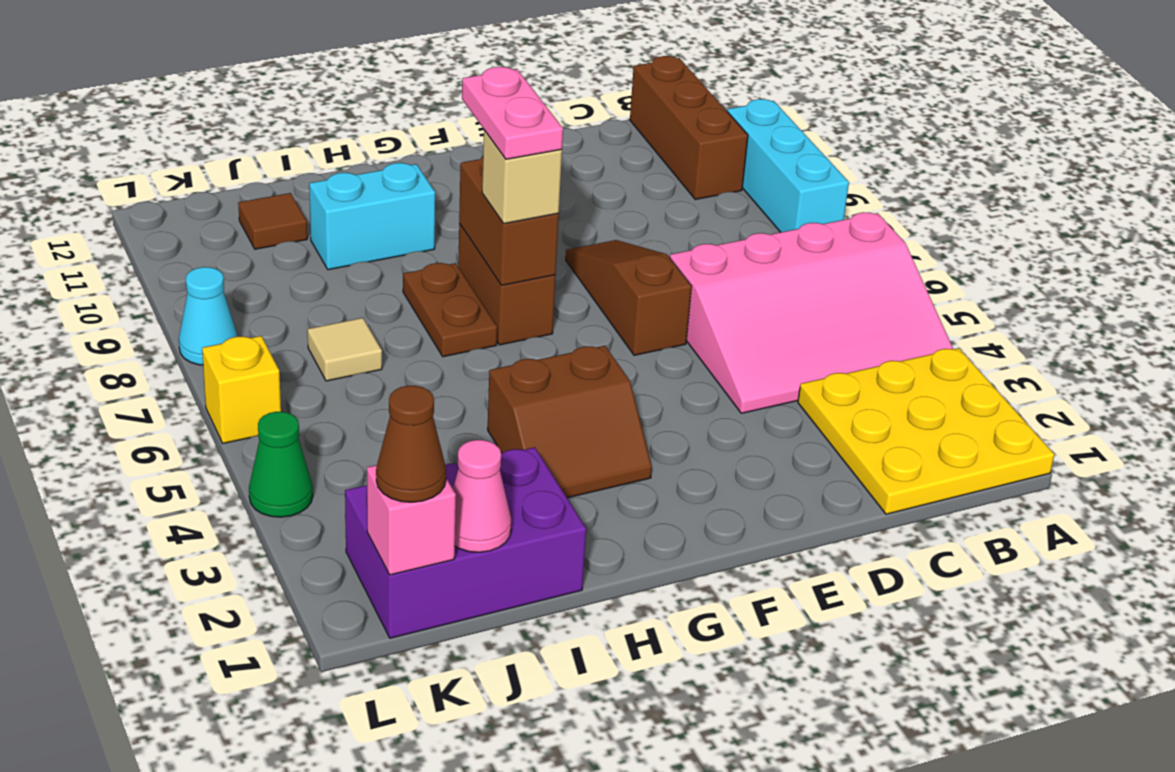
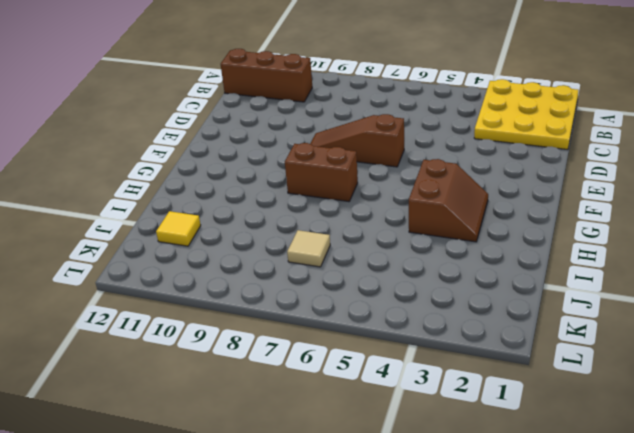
yellow 1x1 tile [156,211,201,246] -> brown 1x1 tile [238,193,307,249]
none -> pink 3x4 slope [670,213,953,413]
none -> cyan 1x3 brick [727,99,849,232]
none -> brown 1x2 plate [403,263,497,357]

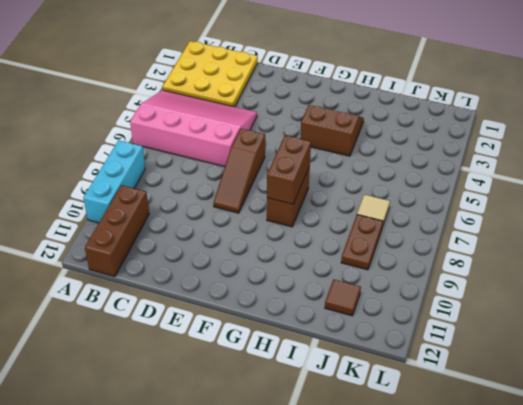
brown 1x2 plate [341,215,383,270] -> brown 1x2 plate moved to [403,263,497,357]
none -> cyan 1x2 brick [309,163,435,270]
none -> purple 2x3 brick [345,447,586,638]
none -> green 1x1 cone [249,412,313,517]

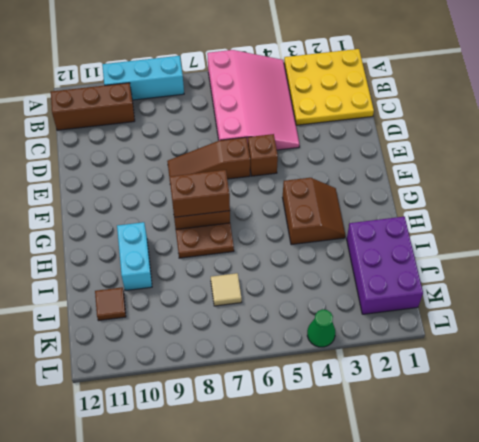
brown 1x1 brick [248,134,278,176] -> none
none -> yellow 1x1 brick [202,336,281,443]
none -> cyan 1x1 cone [179,267,237,365]
none -> pink 1x1 cone [453,440,511,552]

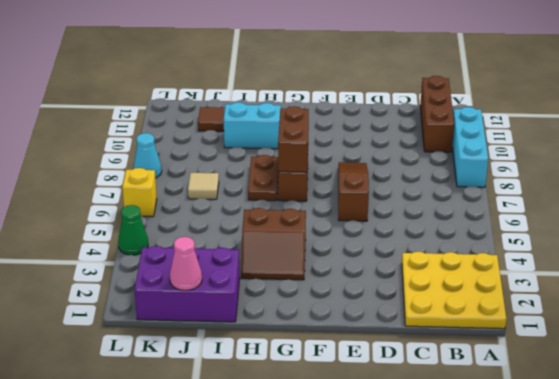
none -> pink 3x4 slope [670,213,953,413]
none -> pink 1x1 brick [367,465,456,575]
none -> tan 1x1 brick [482,130,562,224]

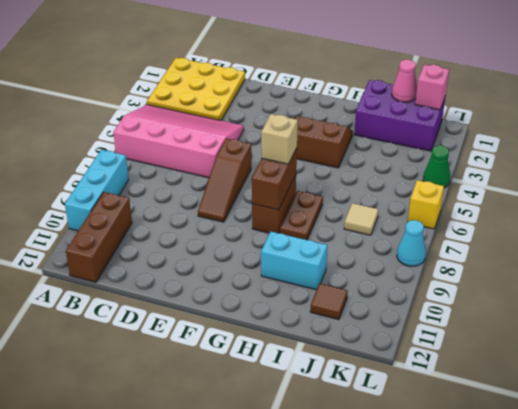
none -> brown 1x1 cone [376,386,446,502]
none -> pink 1x2 plate [462,67,563,159]

